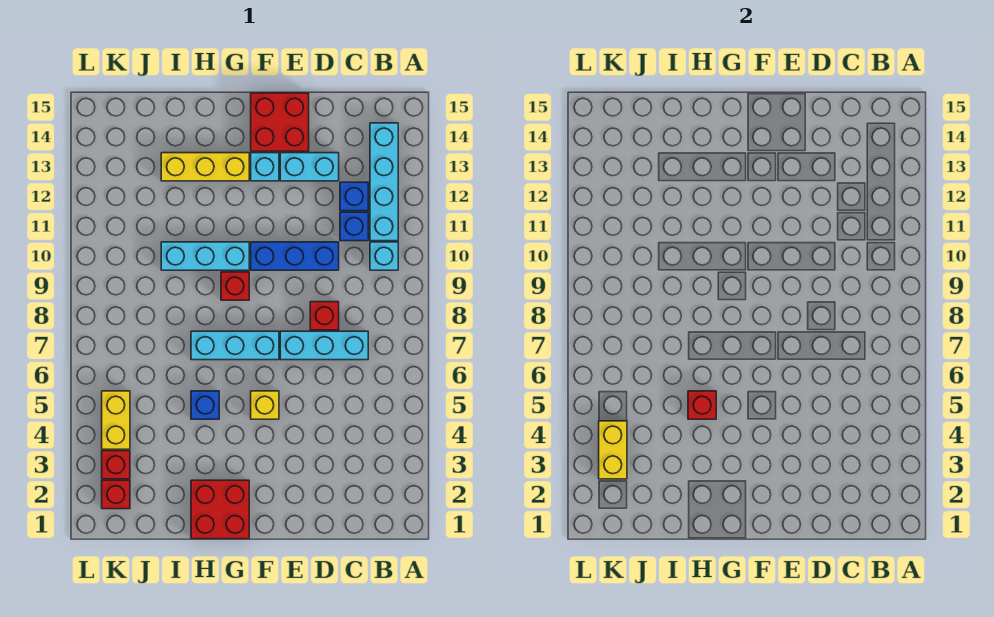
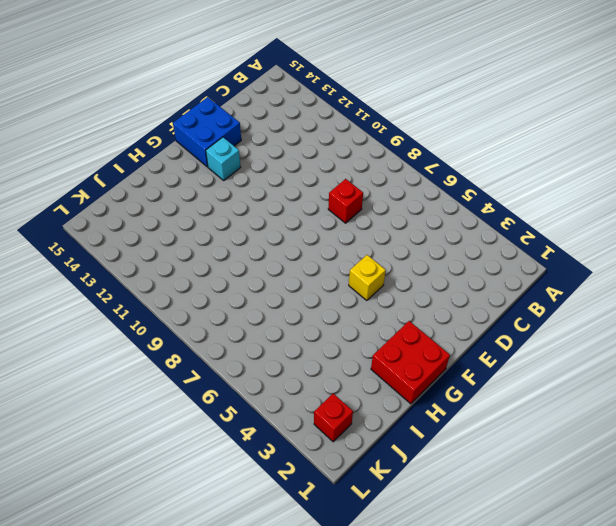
blue 2x2 brick [173,97,241,167] -> red 2x2 brick [251,93,309,151]
none -> cyan 1x1 brick [370,242,398,270]
none -> cyan 1x4 brick [370,123,398,241]
none -> cyan 1x3 brick [280,331,368,360]

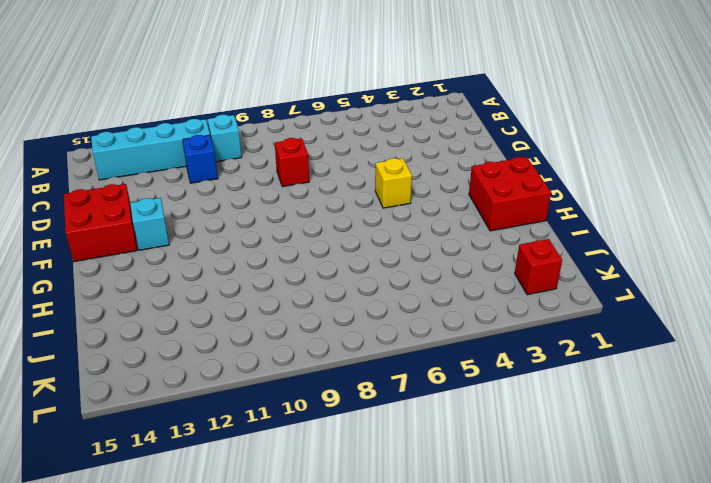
none -> cyan 1x3 brick [280,331,368,360]
none -> blue 1x1 brick [340,182,368,211]
none -> blue 1x3 brick [251,242,339,270]

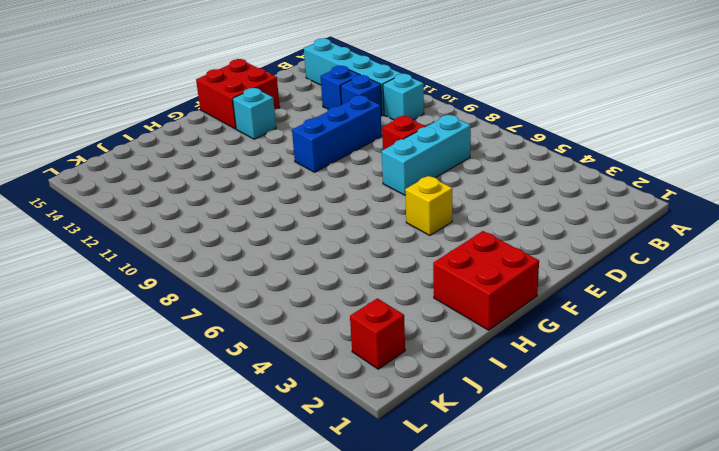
none -> cyan 1x2 brick [280,153,339,181]
none -> cyan 1x3 brick [191,331,279,360]
none -> red 1x1 brick [221,272,249,300]

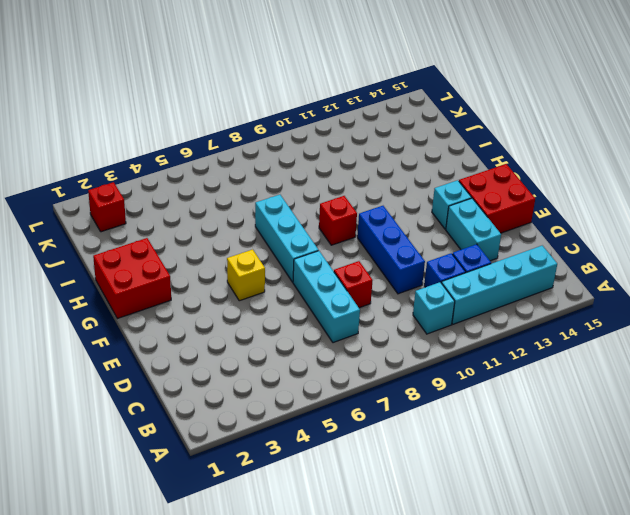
none -> cyan 1x3 brick [161,242,249,270]
none -> yellow 1x3 brick [161,153,249,181]
none -> blue 1x1 brick [191,391,219,419]

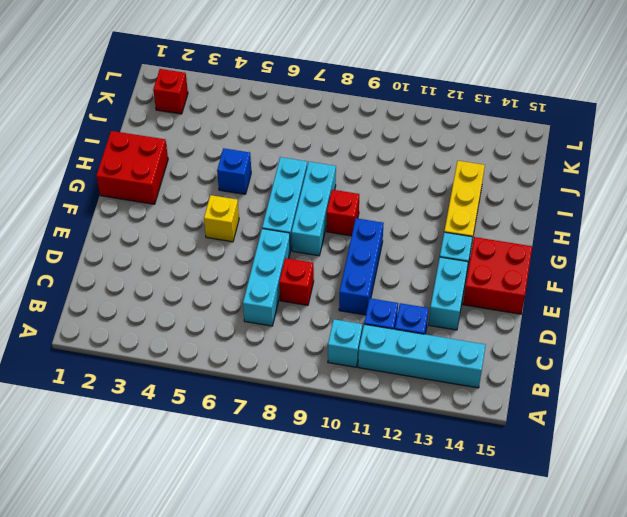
cyan 1x3 brick [291,162,336,256] -> cyan 1x3 brick moved to [161,242,249,270]
none -> red 1x1 brick [102,451,130,479]
none -> yellow 1x2 brick [102,391,130,449]
none -> red 1x1 brick [688,391,716,419]

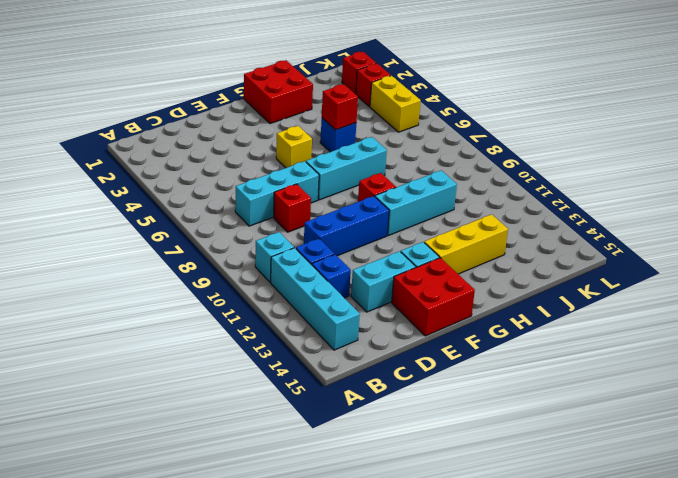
none -> yellow 1x2 brick [599,421,627,479]

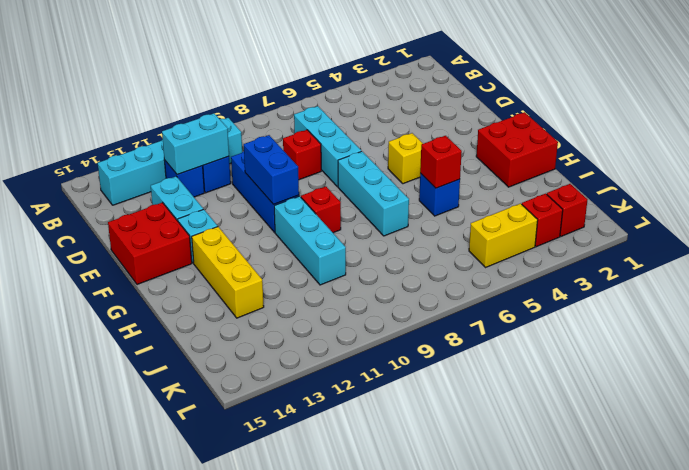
cyan 1x2 brick [162,113,229,175] -> none
blue 1x2 brick [244,135,299,204] -> none
none -> yellow 1x2 brick [599,421,627,479]

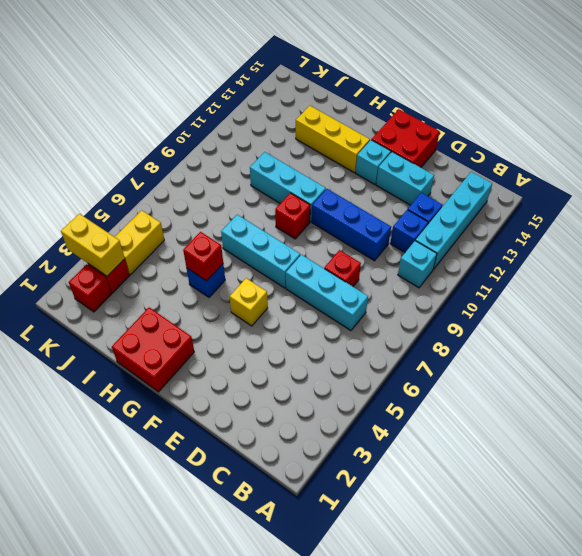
yellow 1x2 brick [61,214,125,276] -> yellow 1x2 brick turned to [599,421,627,479]

